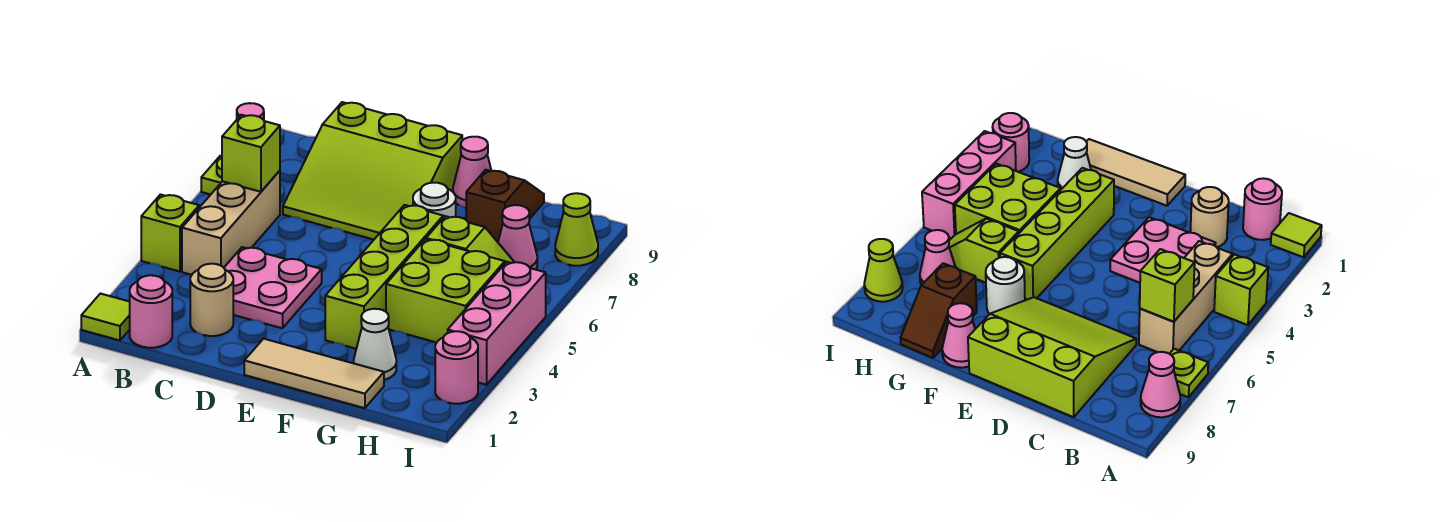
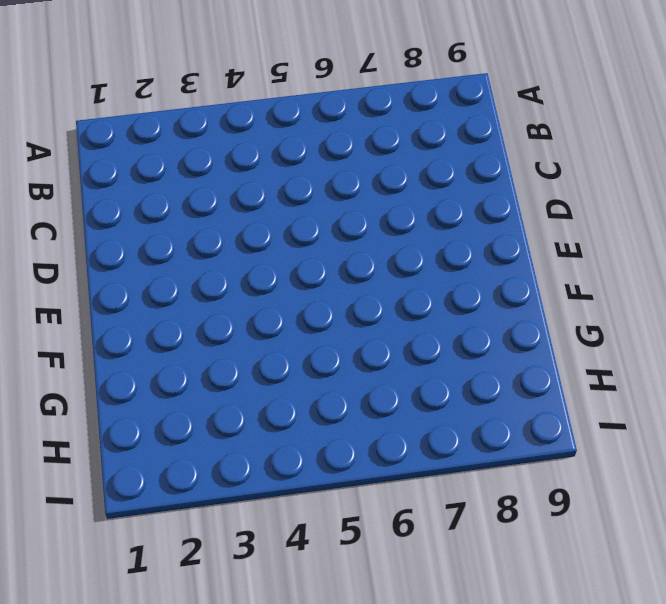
none -> lime 1x1 tile [81,294,130,340]
none -> lime 1x1 brick [141,195,199,271]
none -> lime 1x1 plate [201,156,222,194]

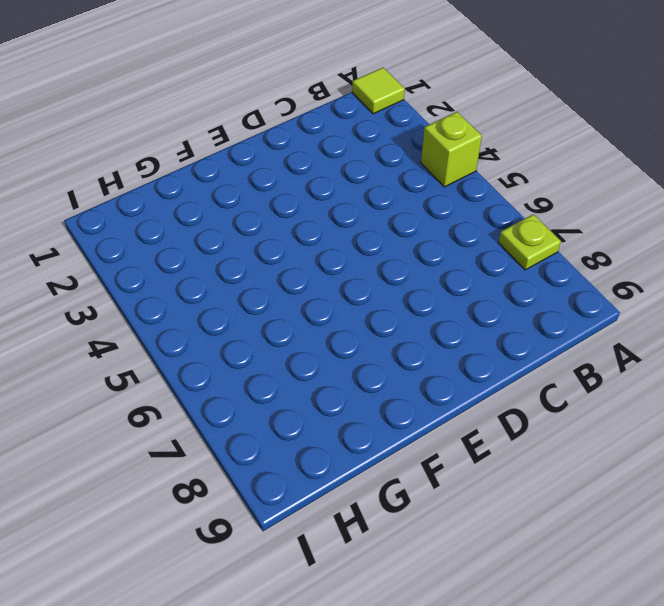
none -> pink 1x1 cone [1141,352,1180,417]
none -> pink 1x1 round brick [129,275,172,348]
none -> tan 1x3 brick [182,171,280,275]

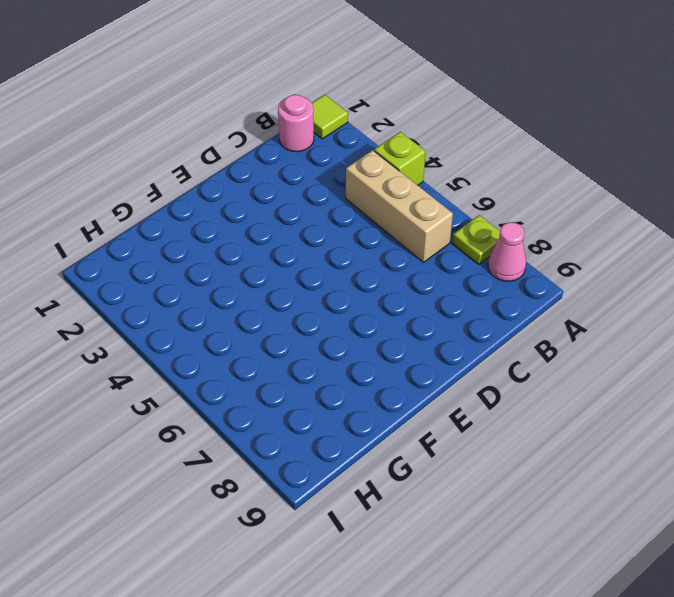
none -> tan 1x1 round brick [190,264,233,336]
none -> pink 2x2 plate [224,247,322,328]
none -> lime 3x3 slope [283,102,462,239]

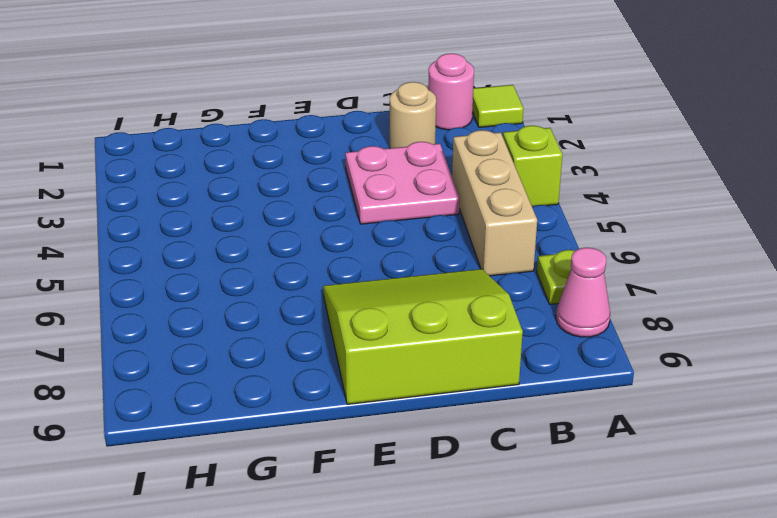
none -> tan 1x3 tile [244,339,384,408]
none -> lime 1x4 brick [325,205,443,349]
none -> white 1x1 round brick [413,183,456,218]

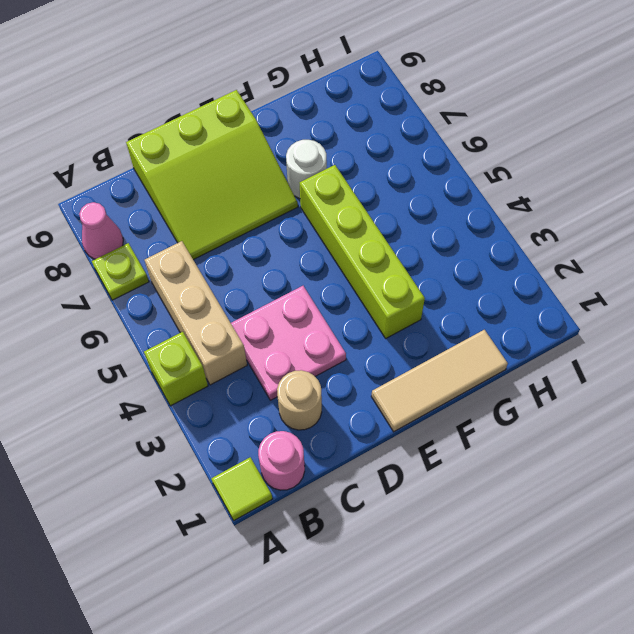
none -> pink 1x1 cone [453,137,491,208]
none -> white 1x1 cone [354,309,396,380]
none -> lime 2x2 brick [386,239,505,342]

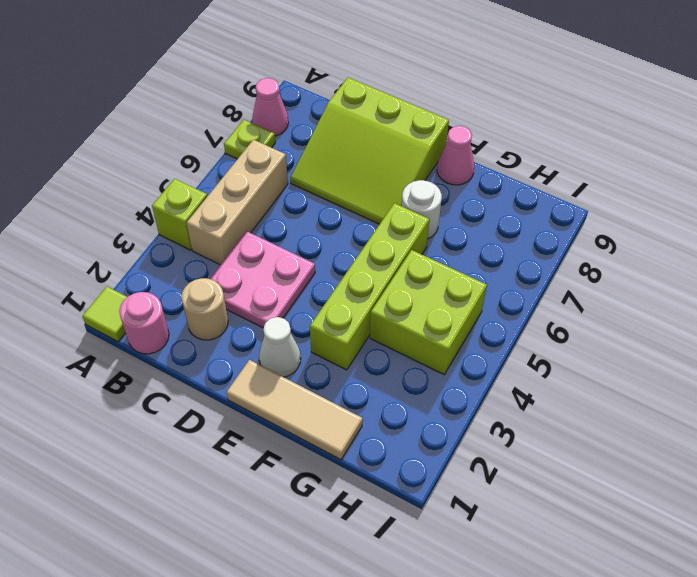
white 1x1 cone [259,317,301,377] -> white 1x1 cone moved to [354,309,396,380]
none -> lime 1x2 slope [426,216,515,263]
none -> brown 1x2 slope [466,170,544,242]
none -> pink 1x1 cone [498,205,537,270]

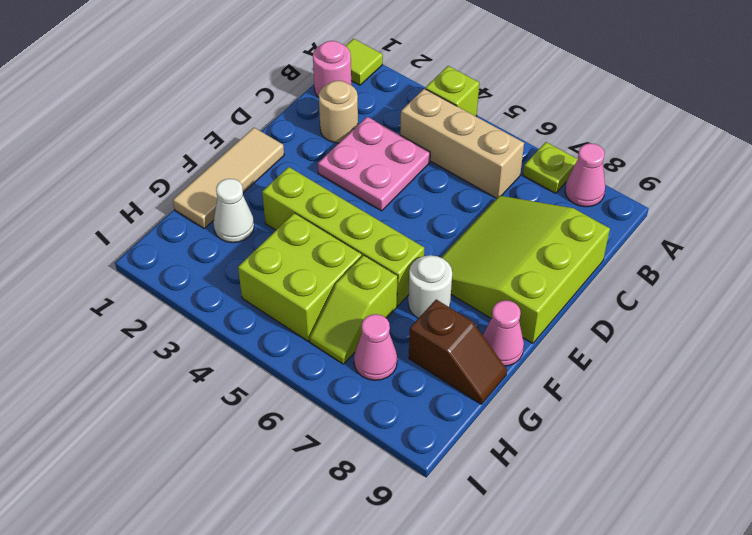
none -> pink 1x1 round brick [435,331,478,404]
none -> pink 1x3 brick [448,262,546,385]
none -> lime 1x1 cone [555,193,598,266]

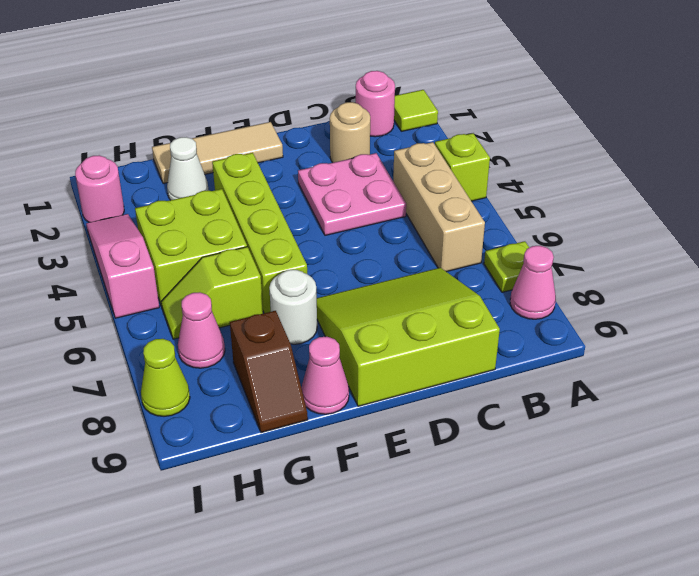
pink 1x3 slope [86,214,159,318] -> pink 1x3 brick [448,262,546,385]
none -> lime 1x1 brick [222,115,280,192]

